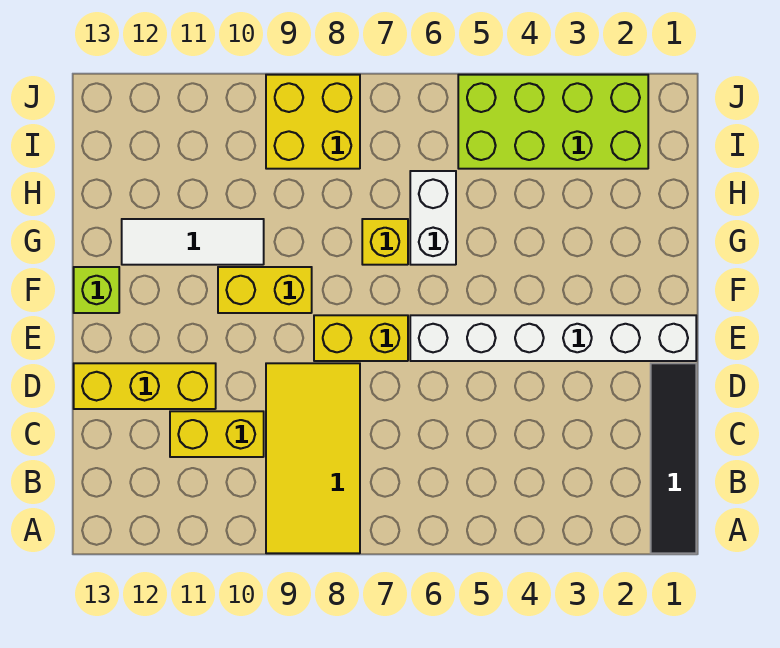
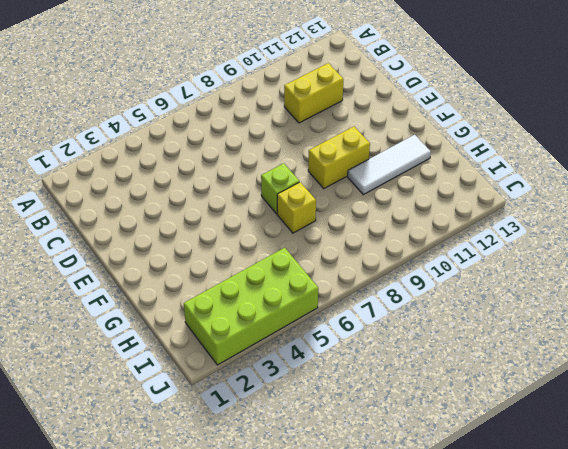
lime 1x1 brick [261,163,299,214] -> lime 1x1 brick moved to [74,267,119,313]
none -> black 1x4 tile [651,363,696,553]
none -> yellow 2x4 tile [266,363,360,553]
none -> yellow 1x3 brick [74,363,216,409]

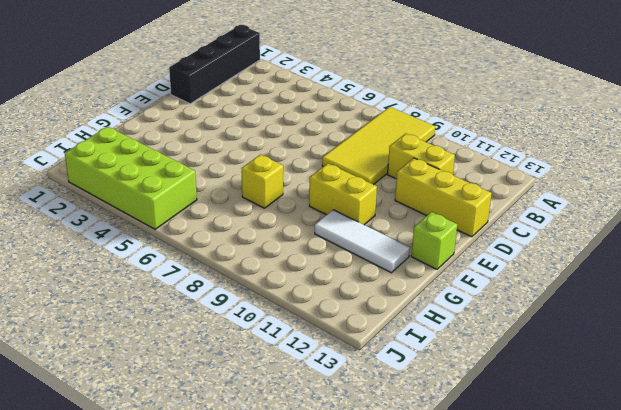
black 1x4 brick [169,25,260,104] -> black 1x4 tile [651,363,696,553]
none -> white 1x6 brick [410,315,696,361]
none -> yellow 1x2 brick [314,315,408,361]
none -> white 1x2 brick [410,171,456,265]

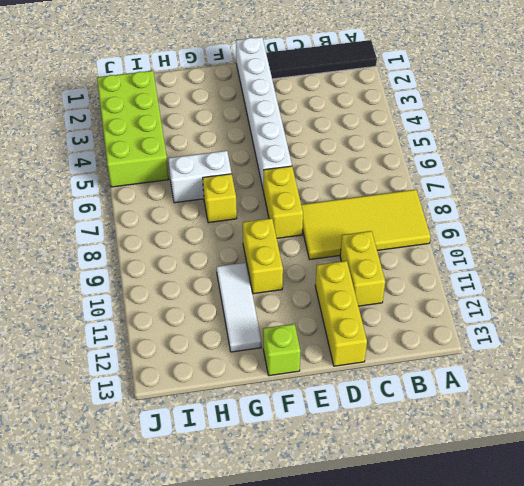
none -> yellow 2x2 brick [266,75,360,169]

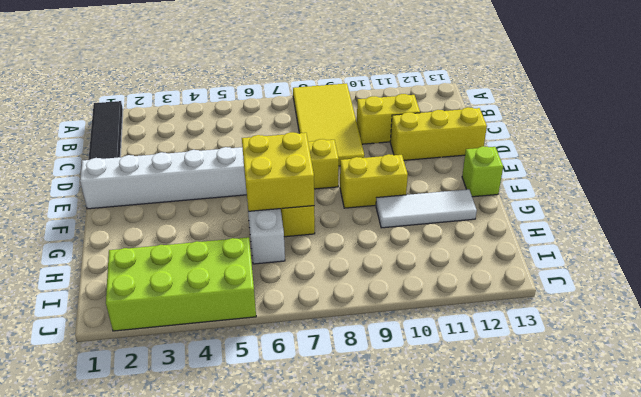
yellow 2x2 brick [242,132,314,211] -> yellow 2x2 brick moved to [266,75,360,169]

